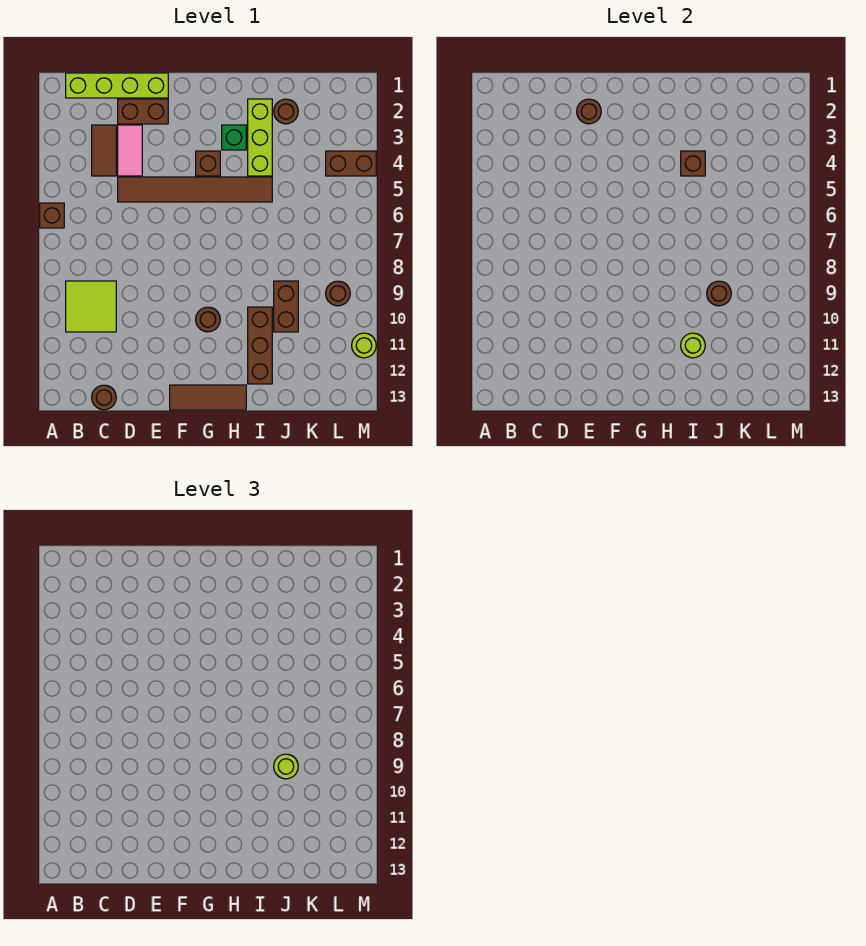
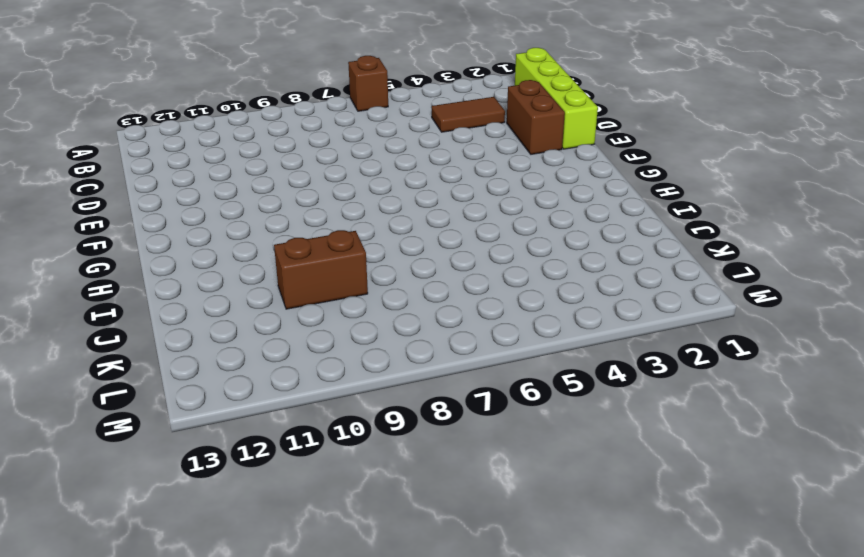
none -> lime 2x2 tile [66,281,116,332]
none -> brown 1x1 round brick [92,385,116,410]
none -> pink 1x2 tile [118,125,142,176]

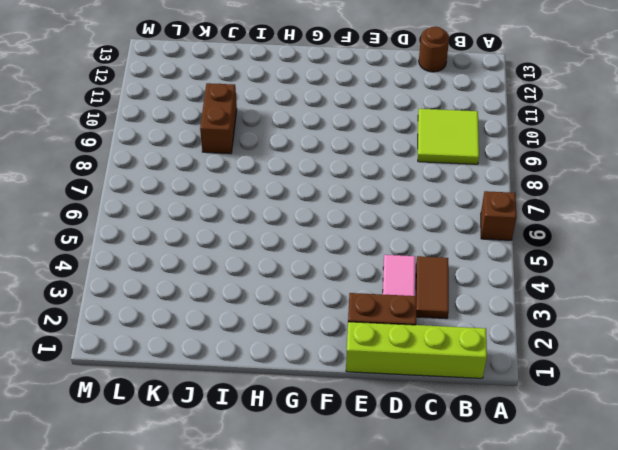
none -> brown 1x6 tile [118,177,272,202]
none -> brown 1x3 tile [170,385,246,410]
none -> brown 1x1 brick [196,151,220,176]

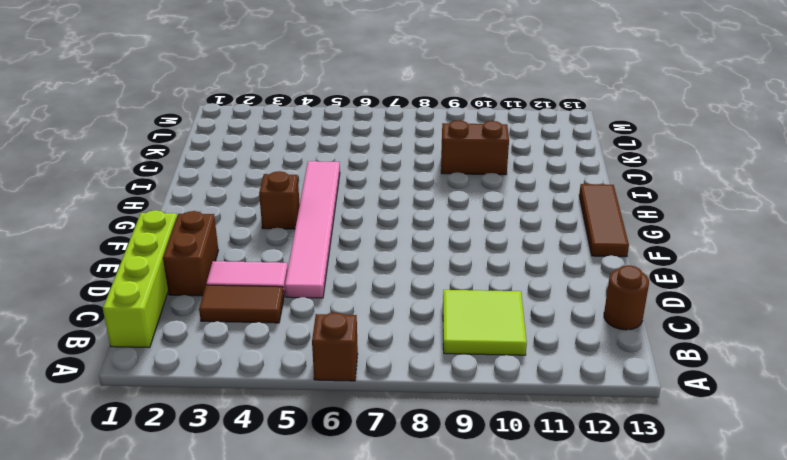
pink 1x6 tile [285,161,340,298] -> brown 1x6 tile [118,177,272,202]
none -> brown 1x1 round brick [196,307,220,332]
none -> green 1x1 brick [222,125,246,150]
none -> lime 1x3 brick [248,99,272,176]

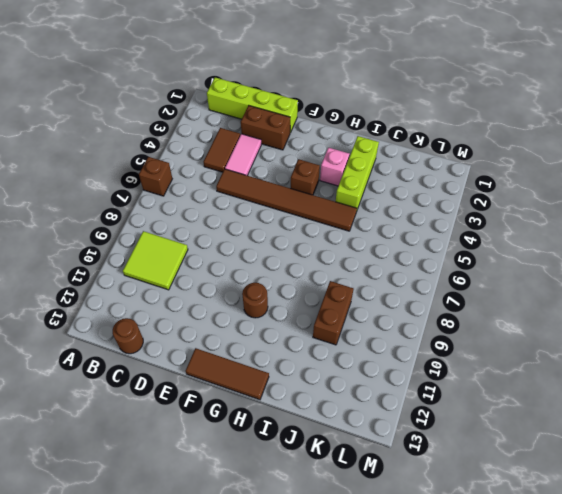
pink 1x1 brick [320,148,349,186] -> green 1x1 brick [222,125,246,150]
none -> brown 1x3 brick [248,307,272,384]
none -> brown 1x1 round brick [274,99,298,124]
none -> brown 1x2 brick [326,151,376,176]

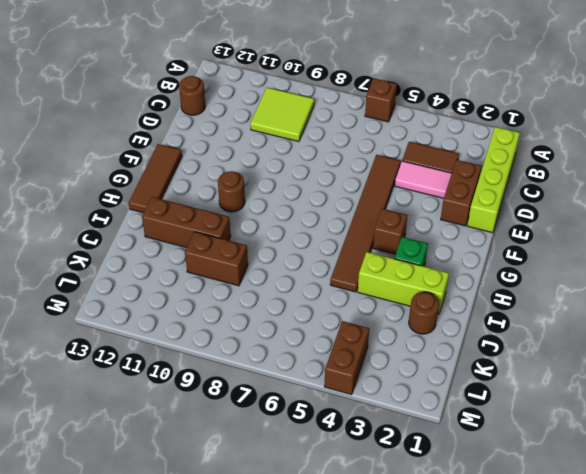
none -> brown 1x1 round brick [326,281,350,306]
none -> lime 1x1 round brick [352,333,376,358]
none -> brown 1x1 round brick [577,99,601,124]

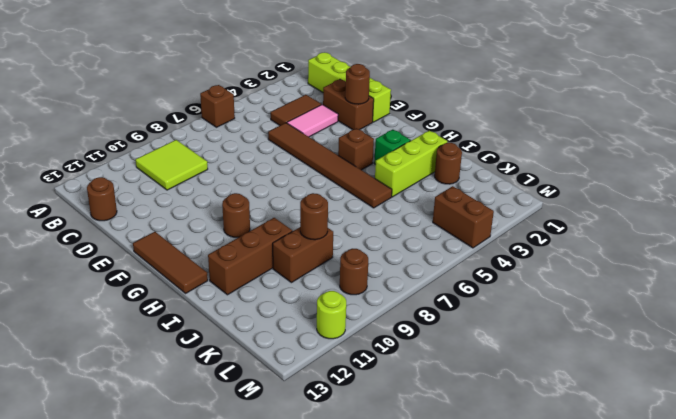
none -> brown 1x1 brick [681,151,705,176]
none -> lime 1x1 round brick [681,333,705,358]
none -> lime 1x1 round brick [274,754,298,779]

